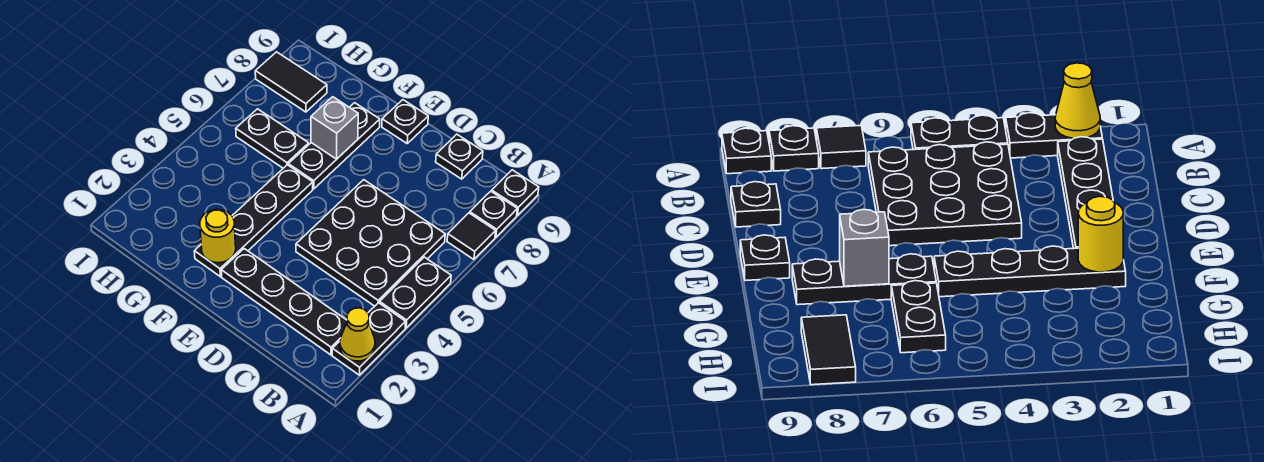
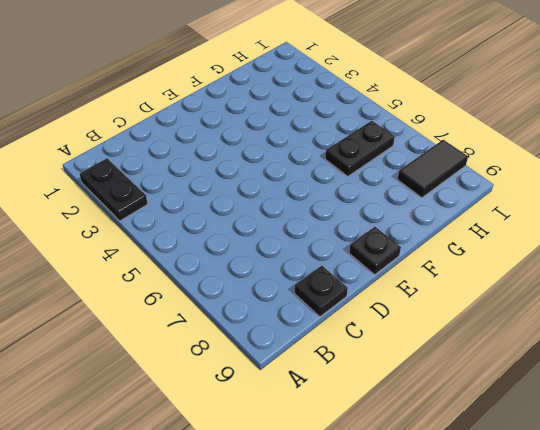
none -> black 1x2 plate [380,257,451,328]
none -> black 1x1 tile [447,213,496,259]
none -> black 1x1 plate [470,191,517,237]

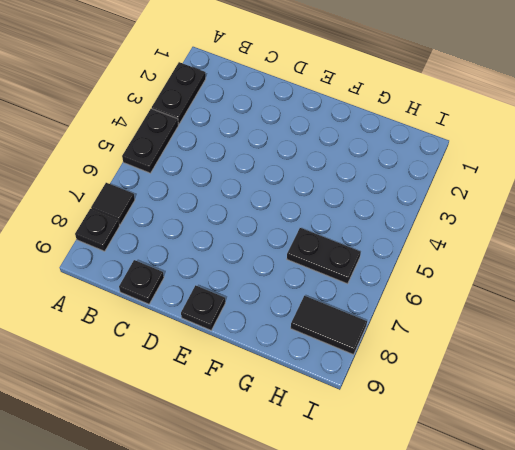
none -> black 1x1 plate [492,170,539,215]
none -> black 1x4 plate [221,249,347,355]
none -> black 3x3 plate [296,180,445,306]

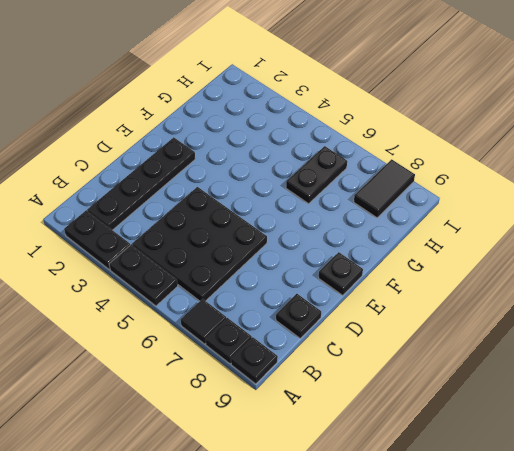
none -> black 1x4 plate [194,165,313,277]
none -> black 1x3 plate [288,103,380,189]
none -> yellow 1x1 cone [340,308,375,361]

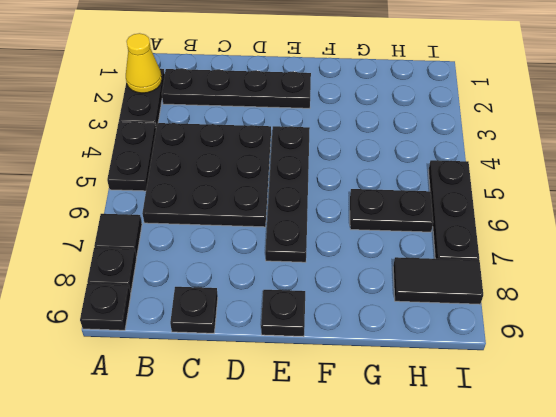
black 1x4 plate [265,126,310,262] -> black 1x4 plate moved to [194,165,313,277]
black 1x3 plate [428,160,479,260] -> black 1x3 plate moved to [288,103,380,189]
none -> yellow 1x1 round brick [200,209,236,263]
none -> grey 1x1 brick [311,97,358,159]

